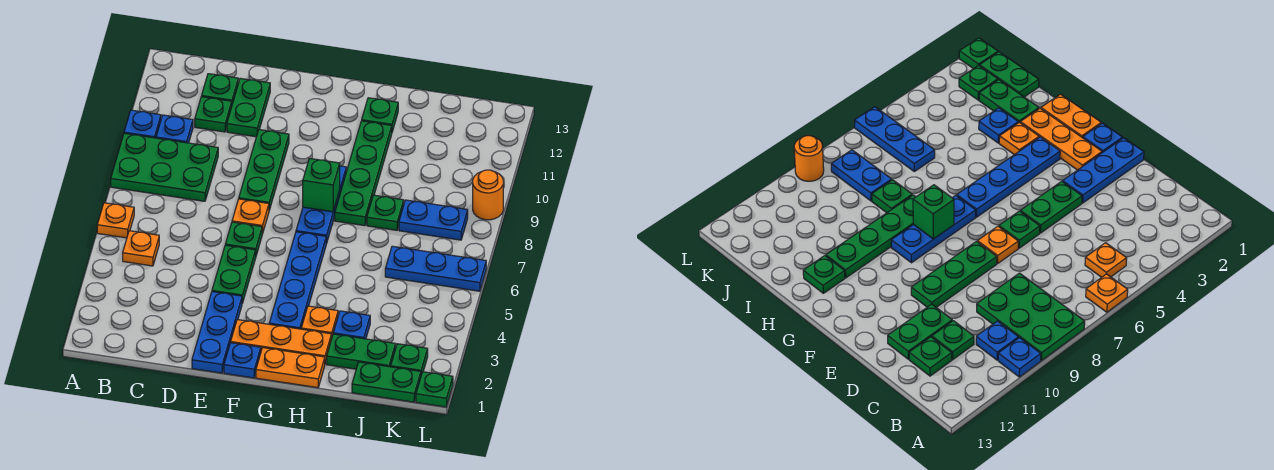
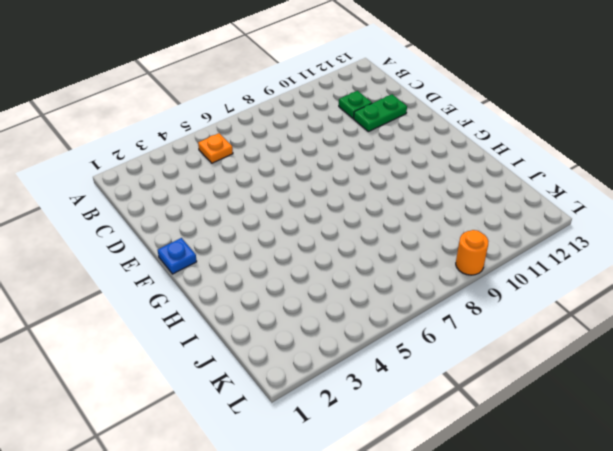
none -> orange 1x1 plate [97,203,134,238]
none -> green 2x3 plate [111,133,218,201]
none -> blue 1x1 plate [124,110,161,138]
none -> blue 1x1 plate [156,115,193,143]

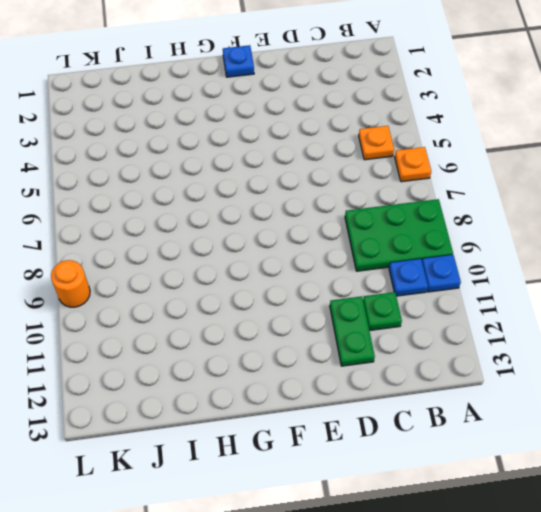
none -> green 1x1 plate [202,74,238,104]
none -> blue 1x3 plate [192,292,242,373]
none -> green 1x2 plate [212,245,256,303]
none -> green 1x1 plate [225,222,262,255]

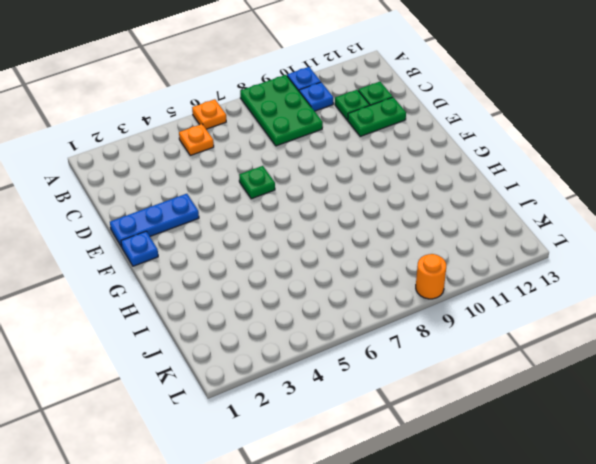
none -> green 1x2 plate [212,245,256,303]
none -> orange 1x1 plate [232,199,269,234]
none -> green 1x3 plate [239,130,289,210]
none -> orange 1x3 plate [231,320,332,363]

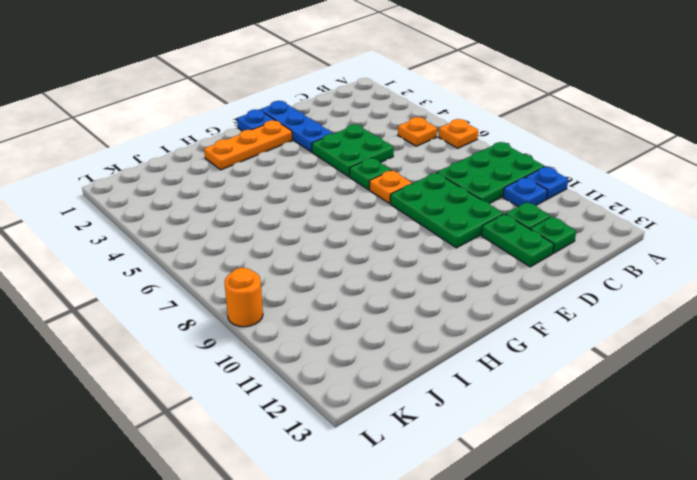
green 2x2 plate [312,124,394,177] -> green 1x2 plate [212,245,256,303]
green 2x3 plate [390,173,503,248] -> green 1x3 plate [239,130,289,210]
none -> orange 1x2 plate [256,348,325,388]
none -> blue 1x4 plate [269,232,326,329]
none -> blue 1x3 plate [296,166,346,244]
none -> orange 1x1 plate [301,306,338,336]

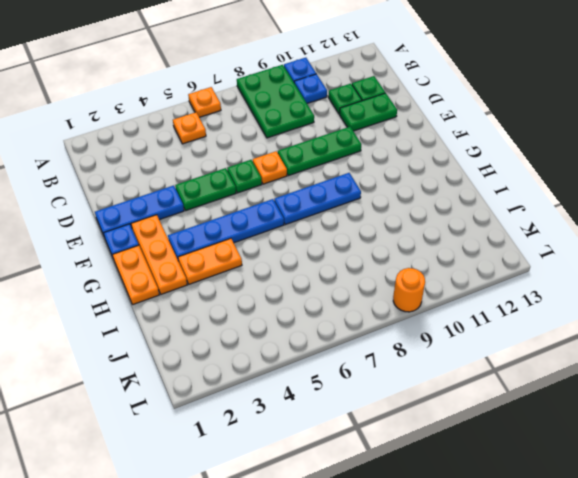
orange 1x2 plate [178,238,242,284] -> orange 1x1 plate [301,306,338,336]
none -> green 1x4 plate [335,121,392,226]
none -> green 1x1 plate [362,98,398,132]
none -> green 1x2 plate [327,334,396,369]
none -> blue 1x1 plate [333,311,370,339]

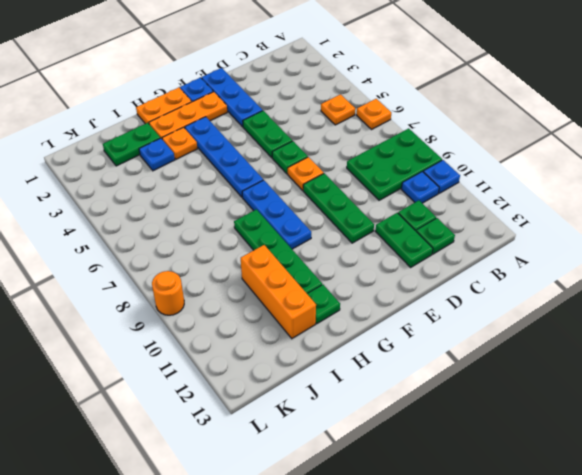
orange 1x3 brick [241,245,316,338] -> none
none -> green 1x1 plate [367,195,404,230]
none -> green 1x2 plate [352,362,421,402]
none -> blue 1x3 plate [385,246,486,291]
none -> blue 1x2 plate [399,200,468,240]

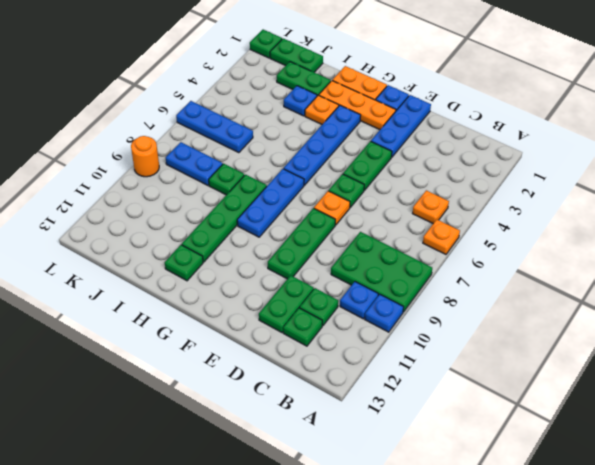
none -> green 1x1 plate [391,344,428,374]
none -> green 1x1 brick [303,158,340,212]

